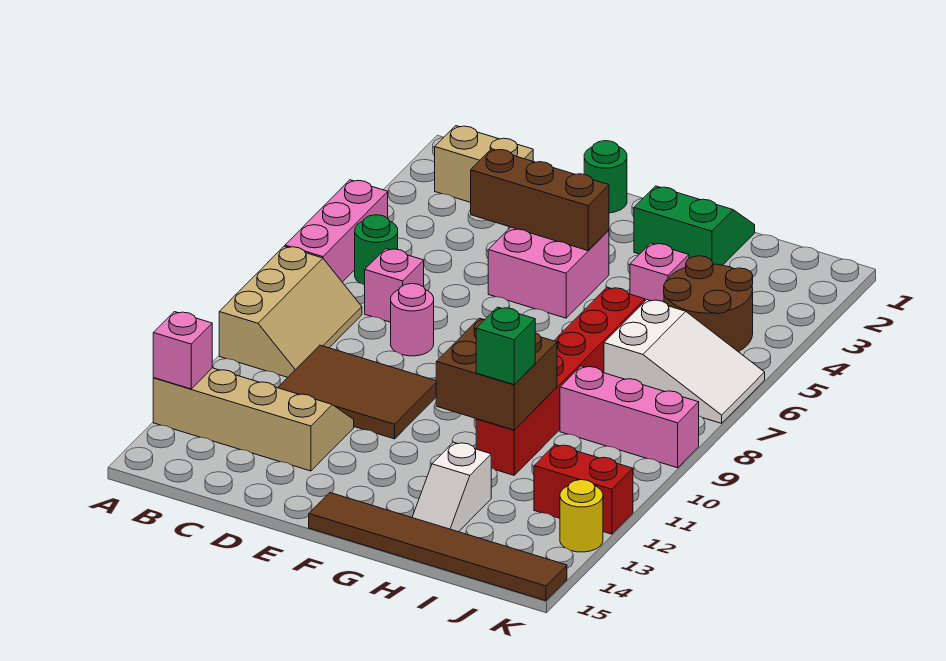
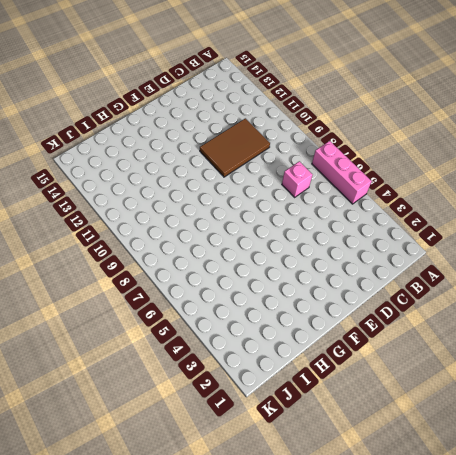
none -> tan 2x3 slope [219,246,362,377]
none -> tan 2x4 slope [153,368,354,471]
none -> tan 1x2 brick [435,126,533,202]

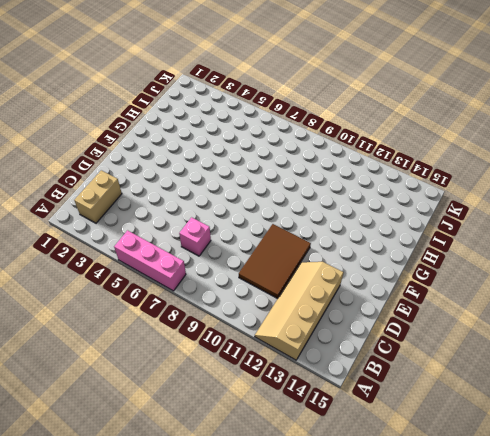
none -> tan 2x3 slope [219,246,362,377]
none -> green 1x1 round brick [355,215,398,285]
none -> pink 1x1 round brick [391,284,434,356]

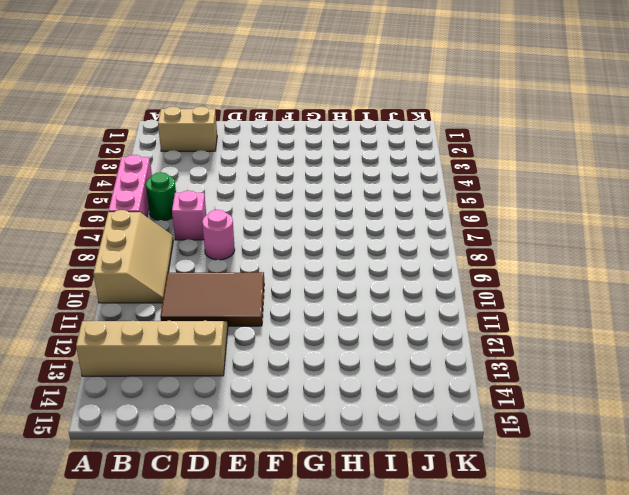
none -> green 1x1 round brick [584,141,627,213]
none -> pink 2x2 brick [488,227,609,318]
none -> brown 1x6 tile [309,493,567,601]

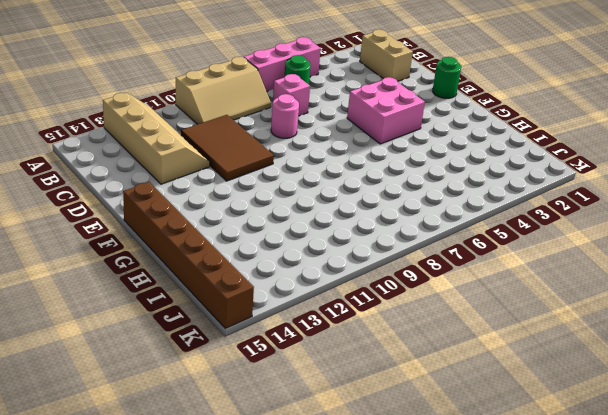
brown 1x6 brick [123,182,254,328] -> brown 1x6 tile [309,493,567,601]
none -> green 2x2 slope [634,186,755,265]
none -> pink 1x1 brick [630,243,689,302]
none -> red 1x6 brick [476,287,645,475]

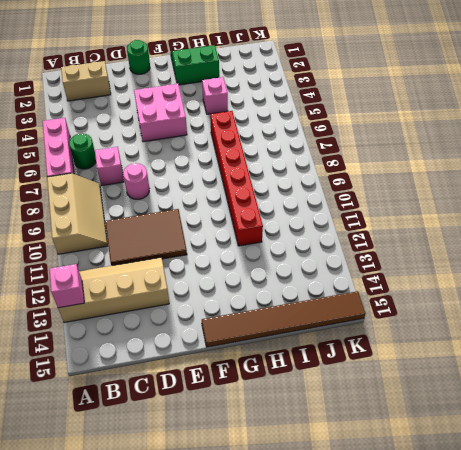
none -> white 1x2 slope [412,442,491,532]
none -> brown 2x2 round brick [664,256,753,352]
none -> white 2x3 slope [604,300,765,423]

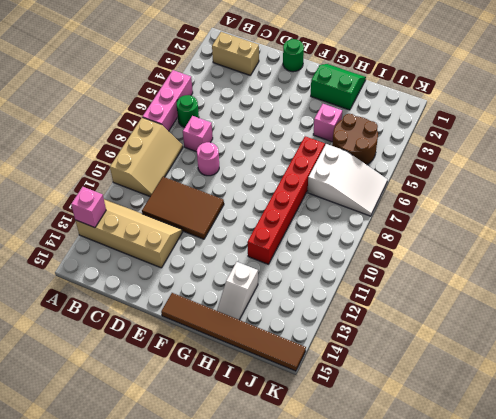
none -> pink 2x2 brick [488,227,609,318]
none -> pink 1x3 brick [560,366,699,468]
none -> red 1x2 brick [534,445,633,534]

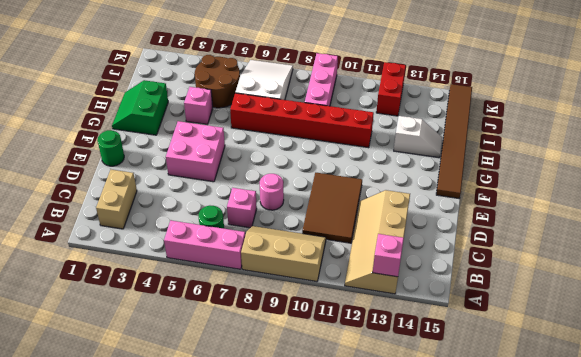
none -> yellow 1x1 round brick [560,480,603,552]
none -> brown 1x3 brick [471,149,609,251]
none -> brown 2x2 brick [436,318,557,430]

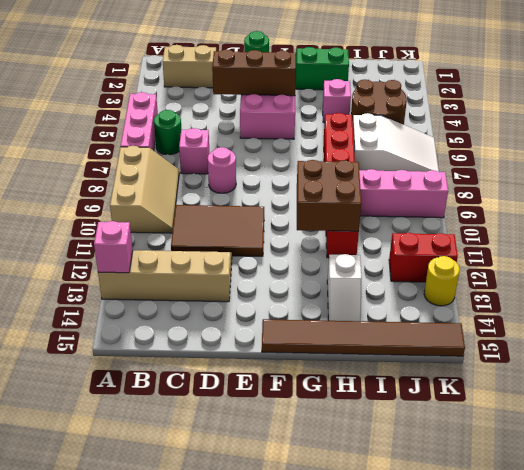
none -> green 1x1 brick [476,307,535,385]

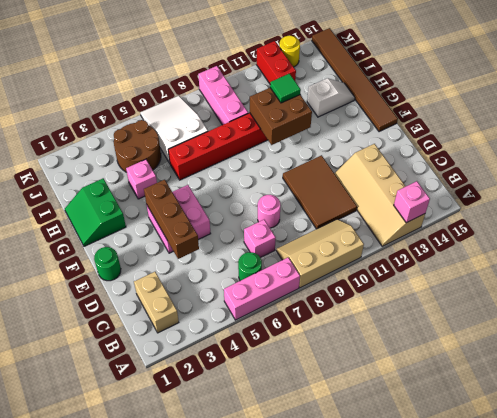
green 1x1 tile [270,73,301,103] -> green 1x1 brick [476,307,535,385]

